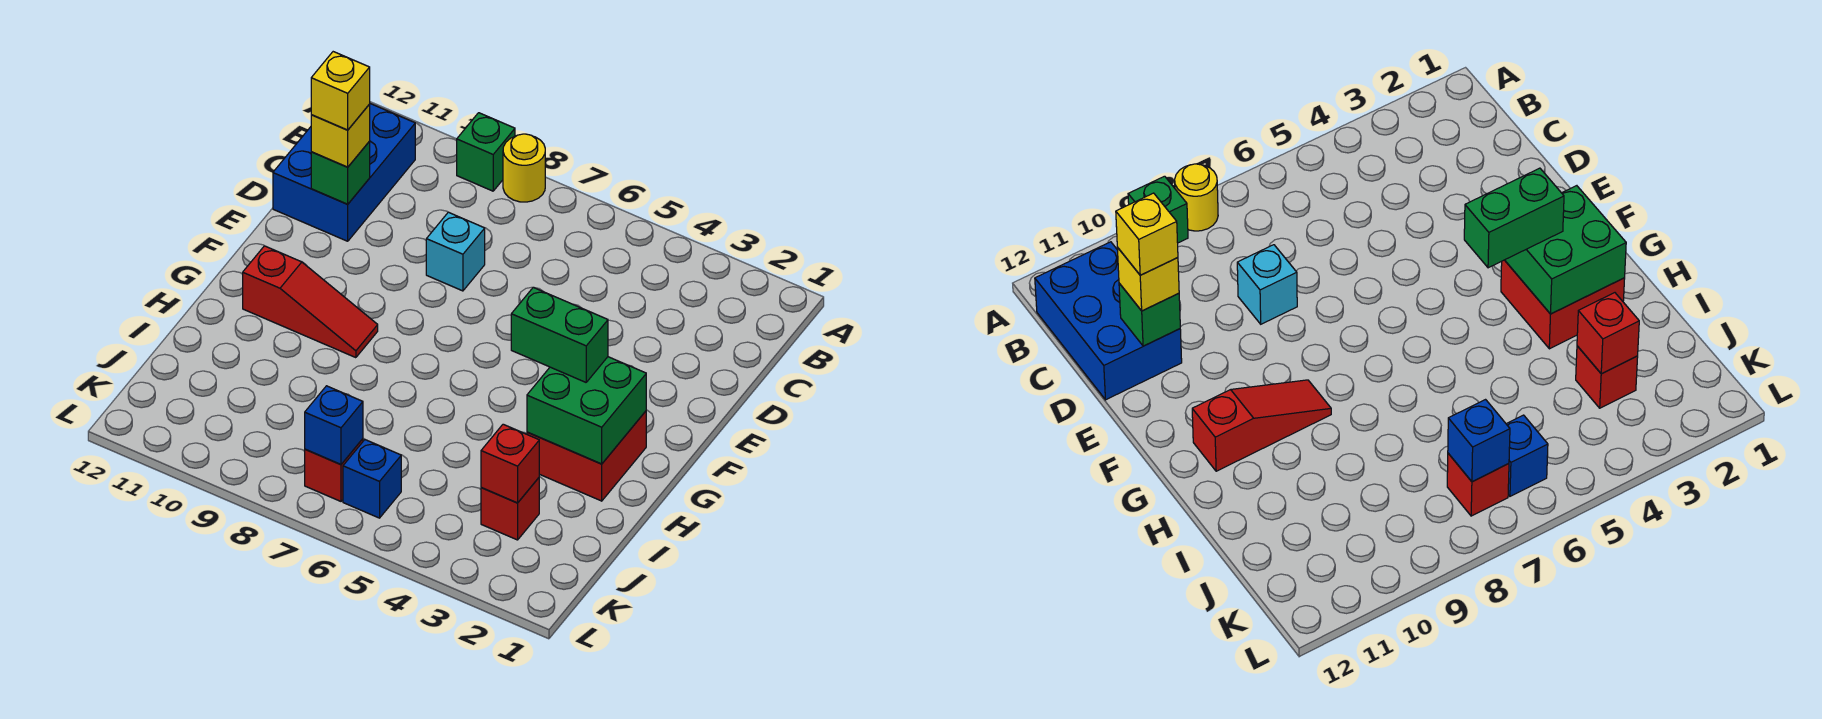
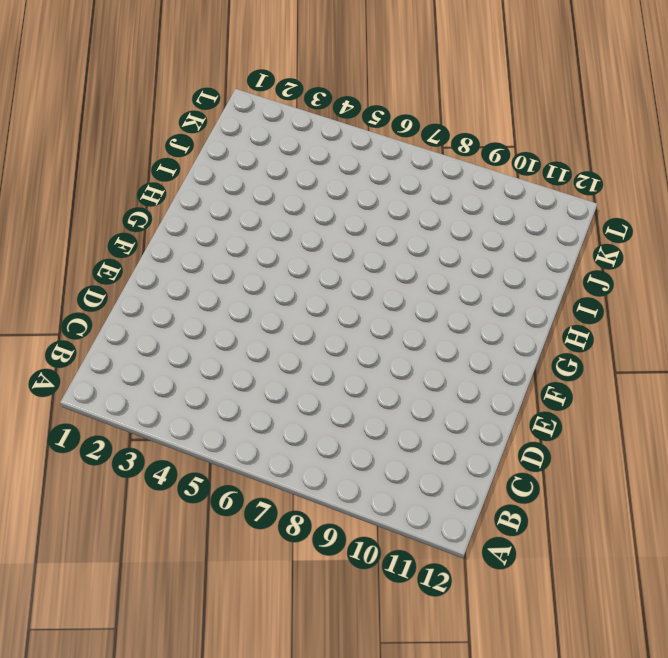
none -> yellow 1x1 round brick [503,134,545,202]
none -> green 1x1 brick [457,113,515,191]
none -> blue 2x3 brick [273,104,415,241]

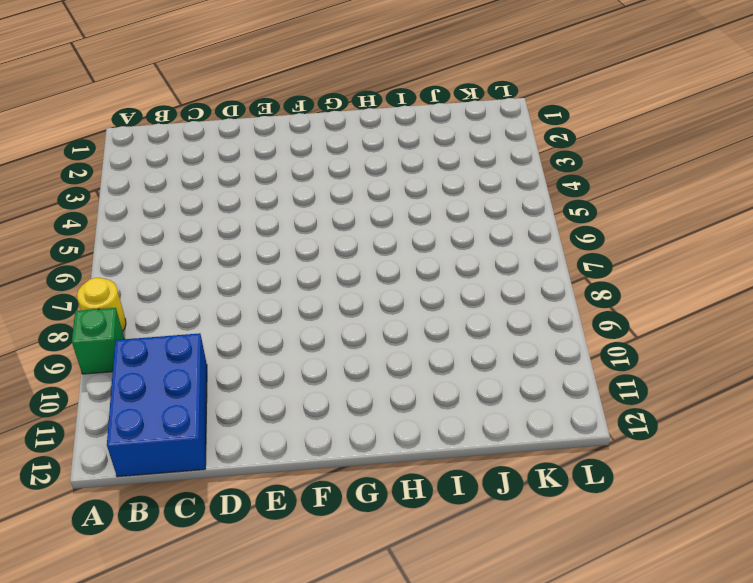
blue 2x3 brick [107,333,207,477] -> blue 2x3 brick turned to [273,104,415,241]
none -> cyan 1x1 brick [426,212,485,291]
none -> red 2x2 brick [527,411,646,501]
none -> red 1x3 slope [243,246,378,358]

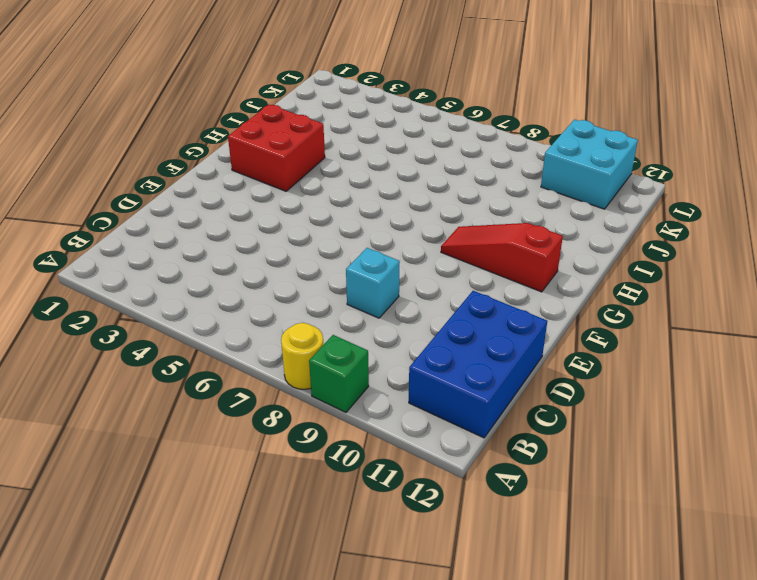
cyan 2x2 brick [541,120,638,209] -> none
none -> red 1x1 brick [481,478,539,540]
none -> blue 1x1 brick [343,440,401,518]
none -> red 1x1 brick [305,439,363,501]

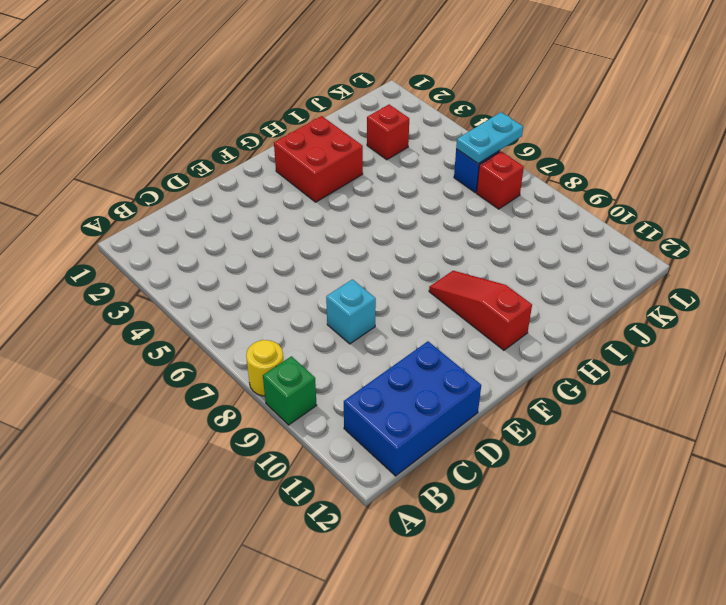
cyan 1x2 plate [456,112,523,164] -> none
none -> green 1x1 brick [311,142,370,204]
none -> green 2x2 brick [527,357,646,464]
none -> red 1x1 brick [481,424,539,503]

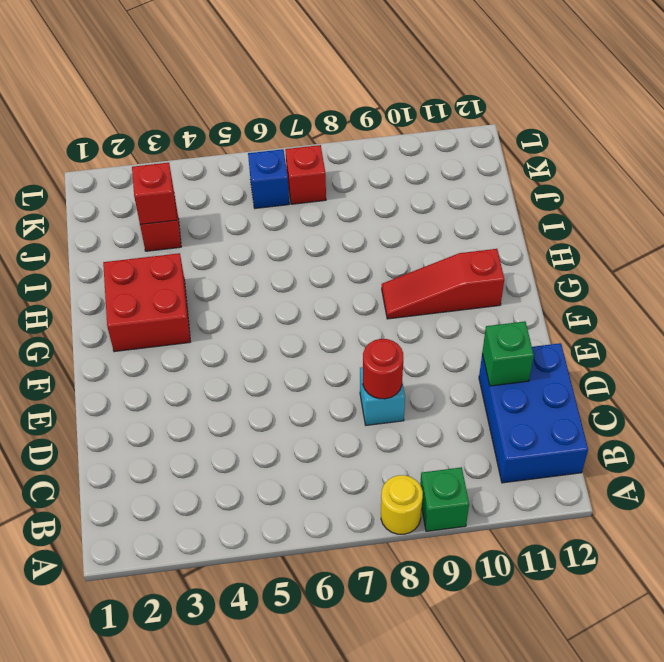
red 1x1 round brick [363,339,403,399] -> none
none -> green 2x2 brick [527,357,646,464]
none -> blue 1x1 brick [305,386,363,464]
none -> yellow 1x1 brick [311,104,370,167]

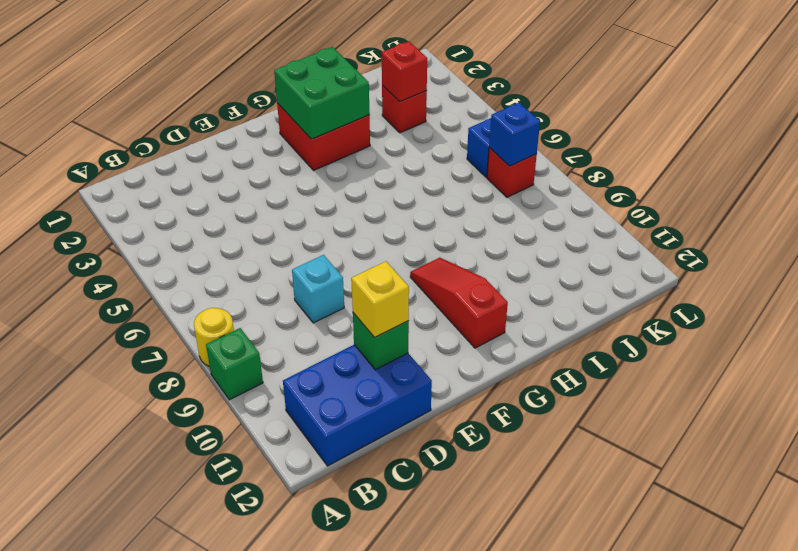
none -> green 1x2 brick [511,287,608,382]
none -> yellow 1x1 brick [311,52,370,130]

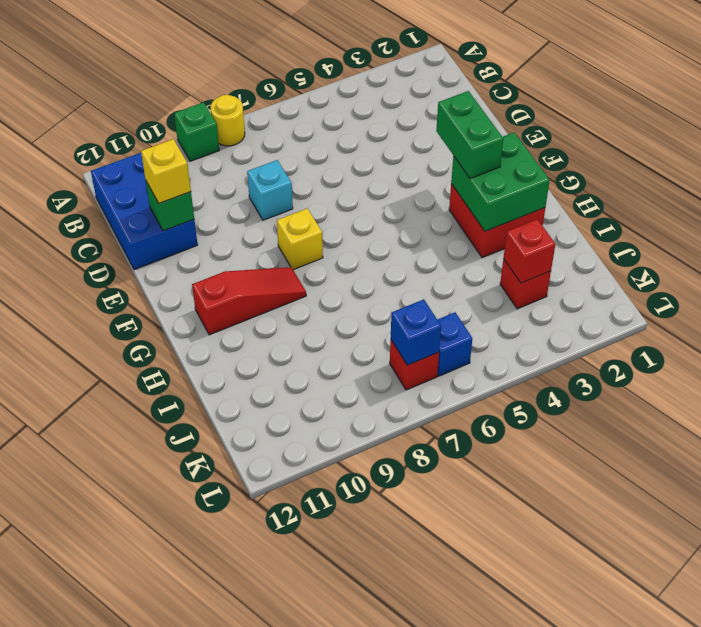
green 1x2 brick [436,91,503,179] -> green 1x2 brick turned to [511,287,608,382]
yellow 1x1 brick [277,208,323,270] -> yellow 1x1 brick moved to [311,52,370,130]

